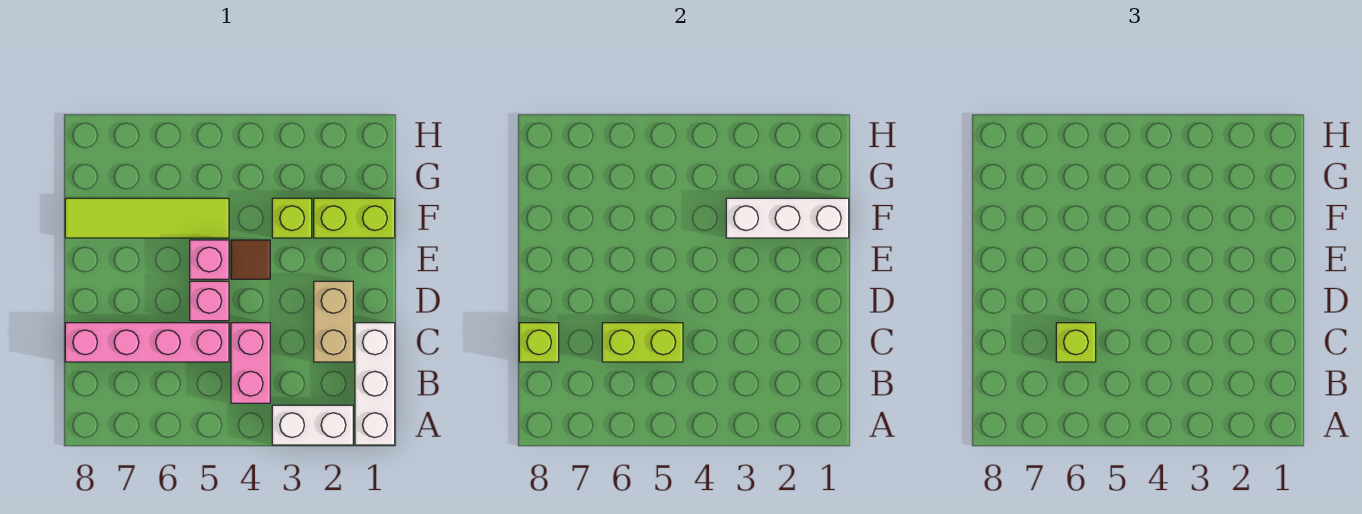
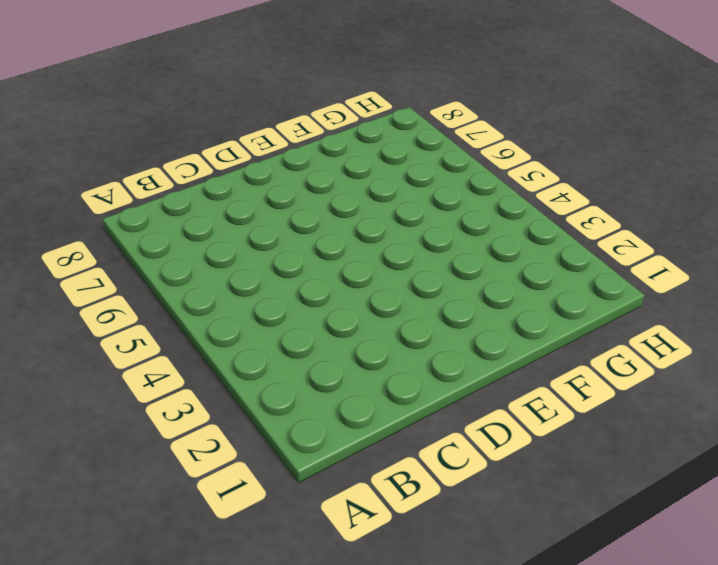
none -> white 1x3 brick [355,323,395,445]
none -> white 1x2 brick [272,405,353,445]
none -> pink 1x2 brick [231,323,270,403]

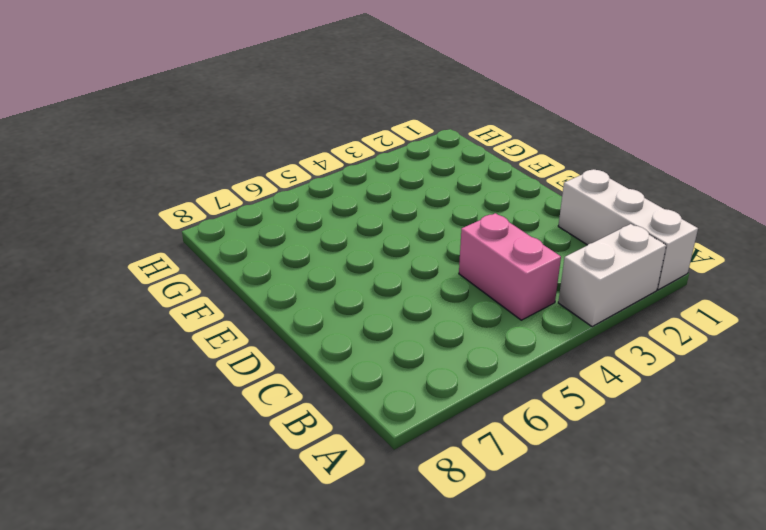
none -> tan 1x2 brick [314,281,353,362]
none -> pink 1x4 brick [65,323,229,362]
none -> pink 1x1 brick [190,281,229,321]

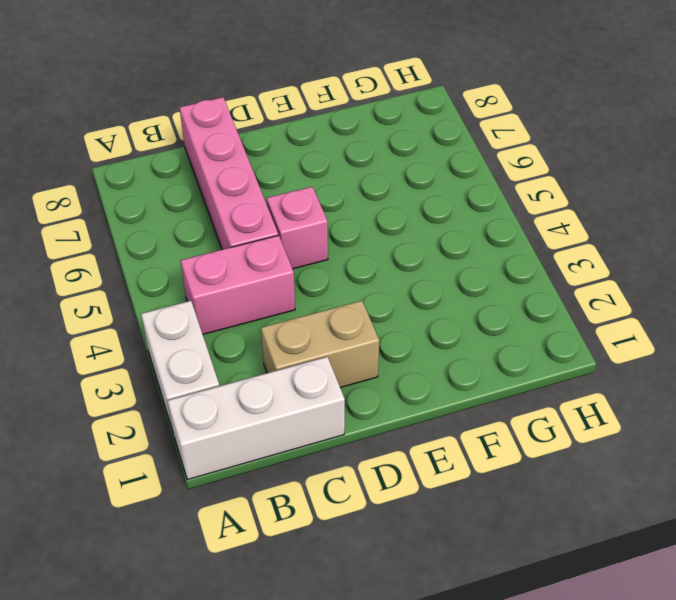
none -> brown 1x1 tile [231,240,270,279]
none -> pink 1x1 brick [190,240,229,279]
none -> lime 1x2 brick [314,198,395,238]

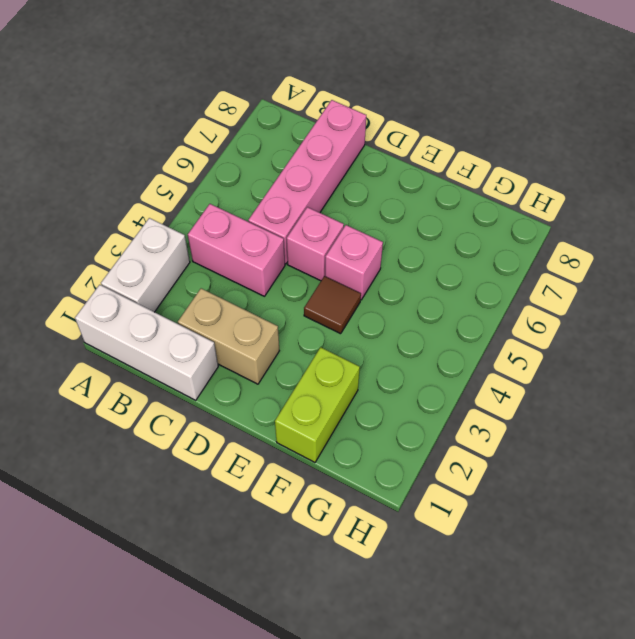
none -> lime 1x1 brick [272,198,312,238]
none -> lime 1x4 tile [65,198,229,238]
none -> lime 1x2 brick [602,323,683,362]

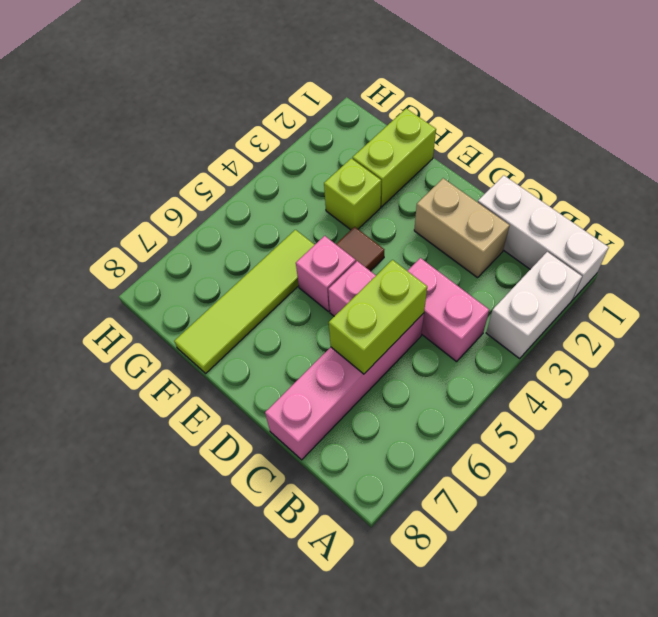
none -> lime 1x1 brick [519,323,559,362]
none -> white 1x3 brick [726,198,849,238]
none -> lime 1x1 brick [1056,323,1096,362]

